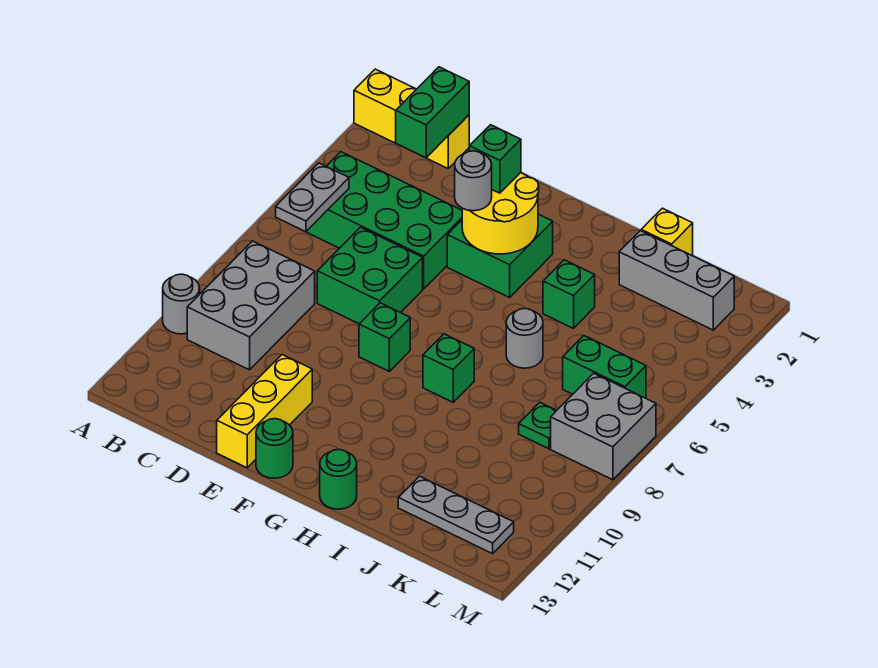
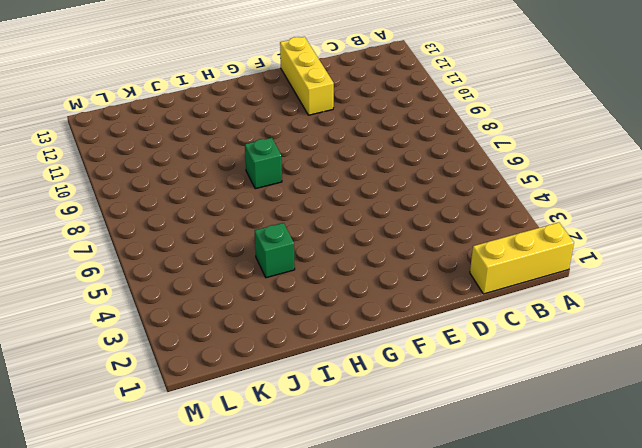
none -> grey 1x1 round brick [163,274,200,334]
none -> green 2x4 brick [306,152,462,289]
none -> grey 2x3 brick [187,241,315,370]

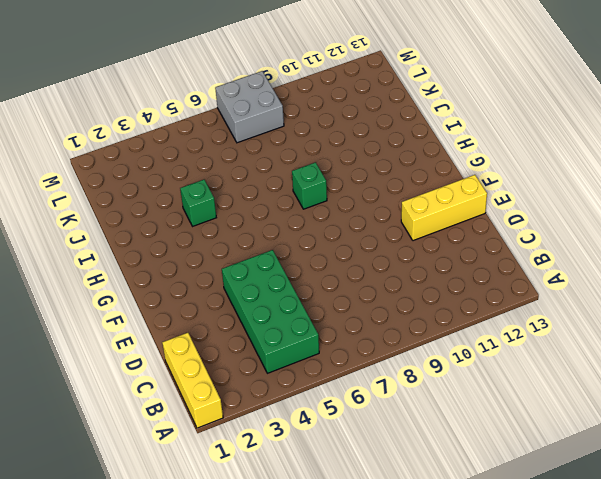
none -> grey 1x1 round brick [163,274,200,334]
none -> grey 2x3 brick [187,241,315,370]
none -> green 2x2 brick [317,227,423,324]

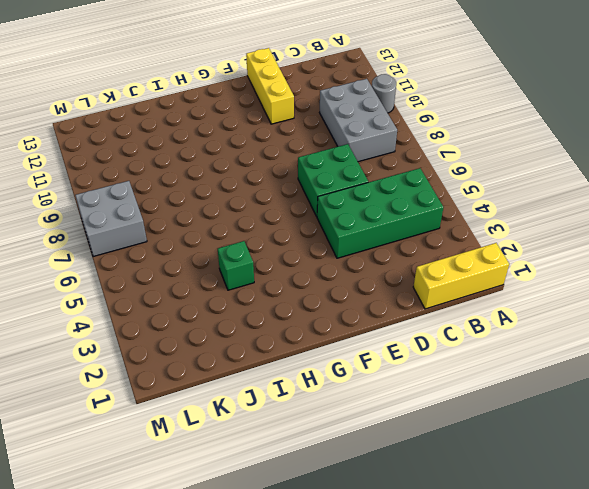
none -> green 2x2 brick [447,214,553,297]
none -> green 1x1 brick [359,303,410,371]
none -> green 1x1 round brick [256,419,293,478]

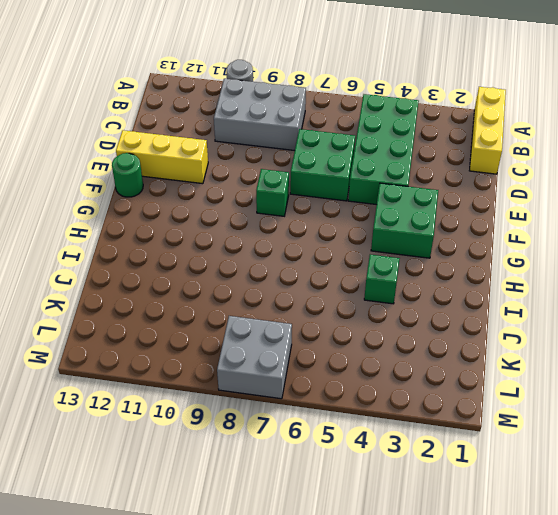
none -> green 1x1 brick [423,334,474,402]
none -> green 1x1 round brick [320,450,357,509]
none -> grey 1x1 round brick [506,308,543,368]

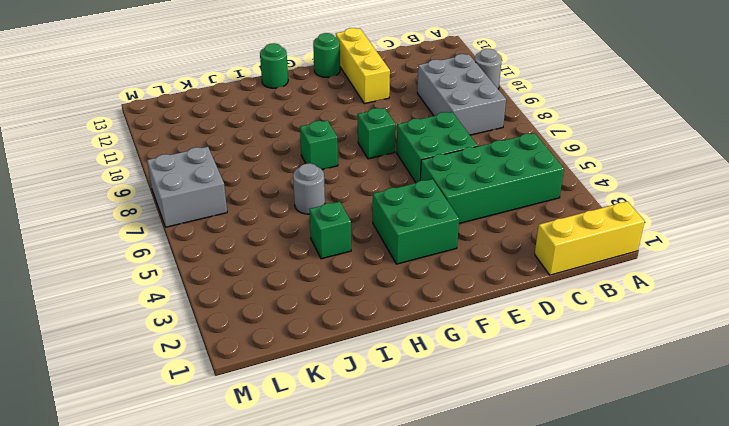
none -> yellow 1x1 brick [641,208,693,256]
none -> grey 1x3 brick [619,231,734,330]
none -> grey 1x3 plate [398,476,514,554]

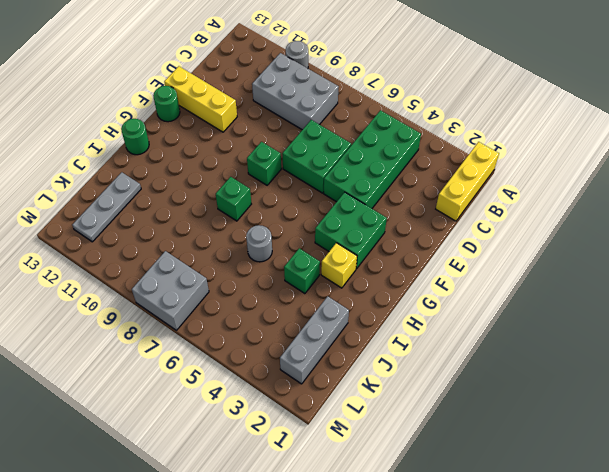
yellow 1x1 brick [321,243,357,288] -> yellow 1x1 brick moved to [641,208,693,256]
none -> green 1x2 brick [563,336,646,398]
none -> green 1x1 plate [519,402,557,449]
none -> grey 1x2 plate [276,163,349,232]

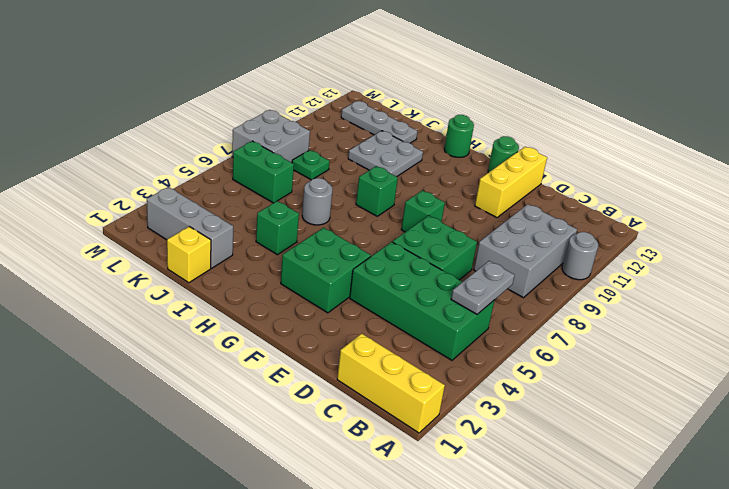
grey 2x2 plate [348,131,423,177] -> none
none -> green 1x2 brick [396,67,469,158]
none -> yellow 2x2 round brick [462,173,539,254]
none -> green 1x1 brick [469,125,521,193]

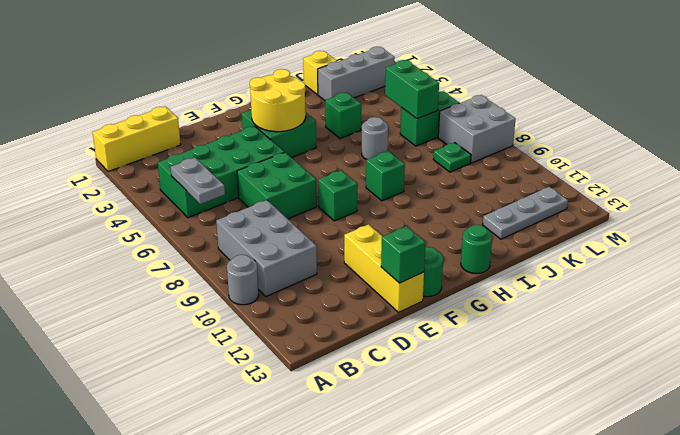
green 1x1 brick [381,226,426,283] -> green 1x1 brick moved to [469,125,521,193]
green 1x2 brick [385,60,439,119] -> green 1x2 brick moved to [396,67,469,158]
none -> grey 1x1 round brick [455,151,492,211]

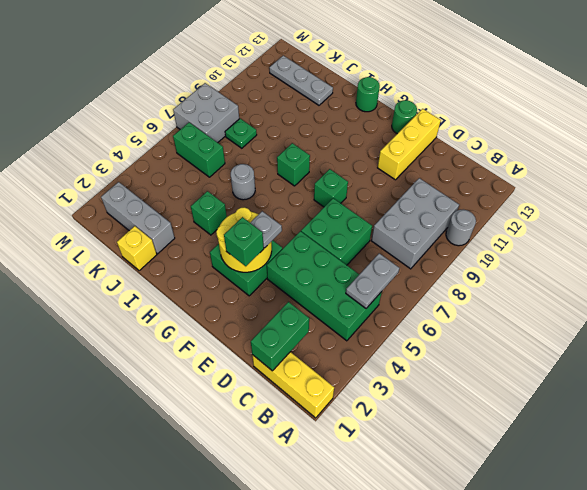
grey 1x1 plate [250,211,282,248] -> grey 1x1 round brick [455,151,492,211]

